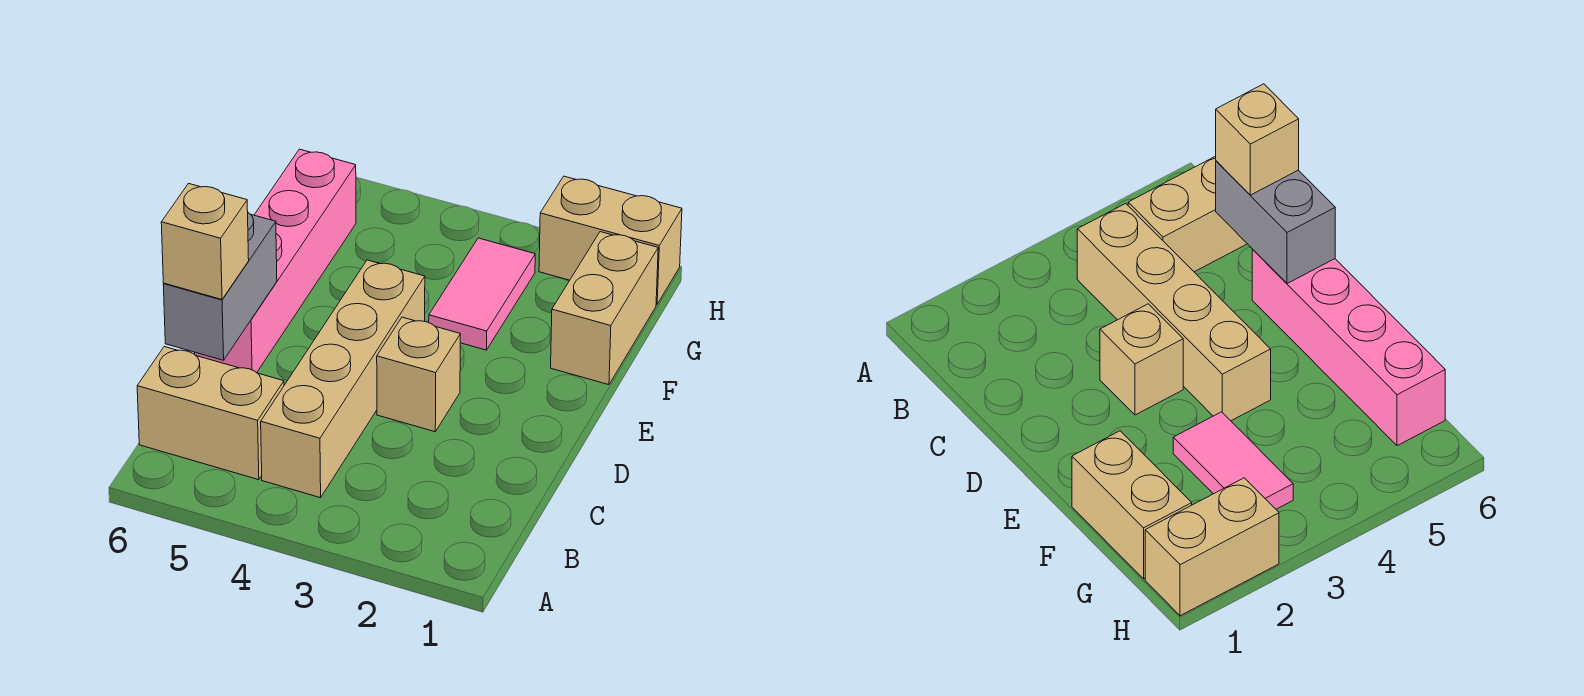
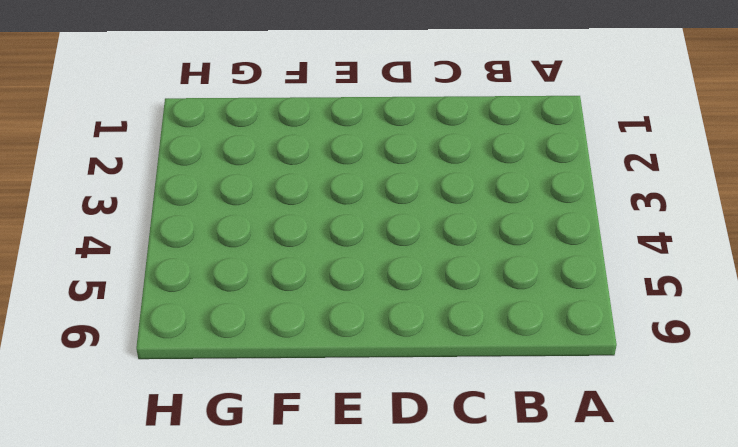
none -> tan 1x4 brick [261,260,425,498]
none -> tan 1x2 brick [137,347,284,480]

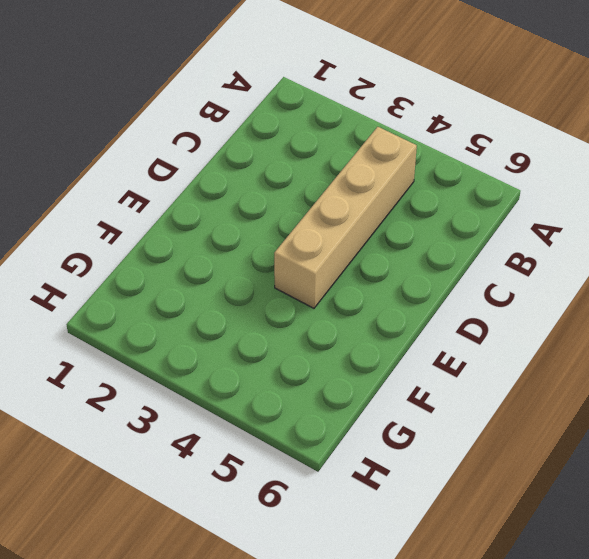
none -> tan 1x2 brick [137,347,284,480]
none -> tan 1x1 brick [377,317,460,432]

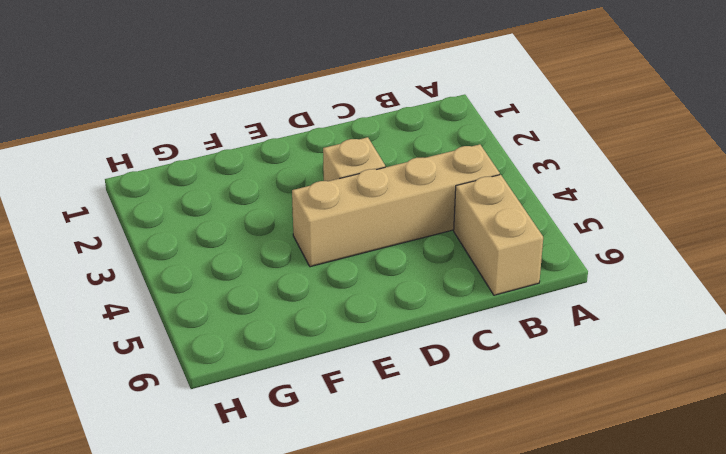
none -> pink 1x4 brick [195,149,356,373]
none -> tan 1x2 brick [551,232,658,385]

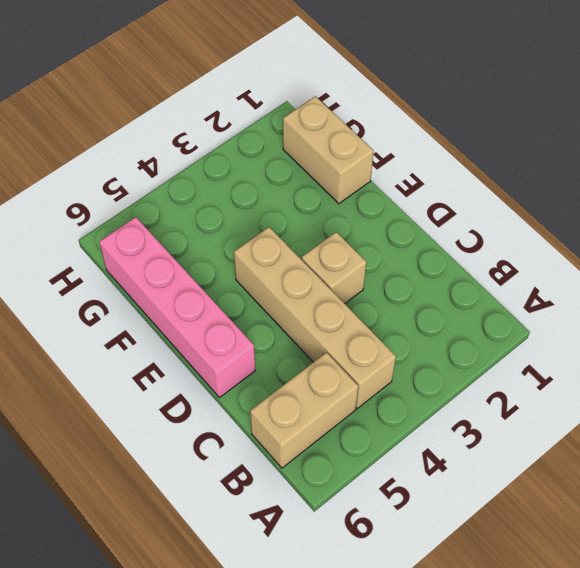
none -> pink 1x2 tile [429,238,535,350]
none -> tan 1x2 brick [539,176,682,304]

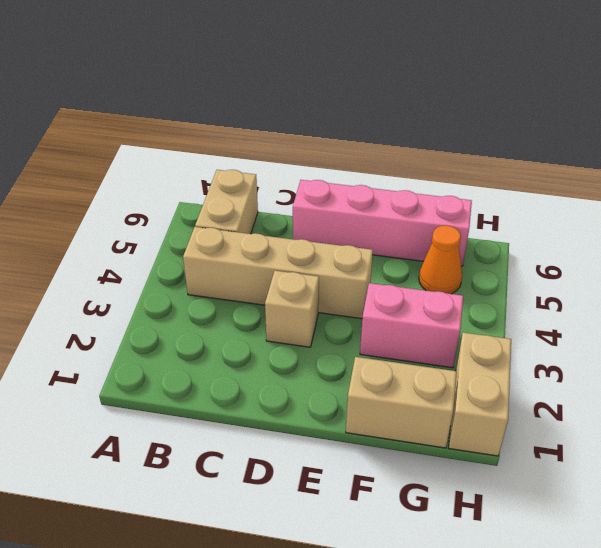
pink 1x2 brick [360,283,463,368] -> pink 1x2 tile [429,238,535,350]
orange 1x1 cone [419,225,462,294] -> none
none -> grey 1x2 brick [163,213,277,360]
none -> tan 1x1 brick [161,184,249,299]

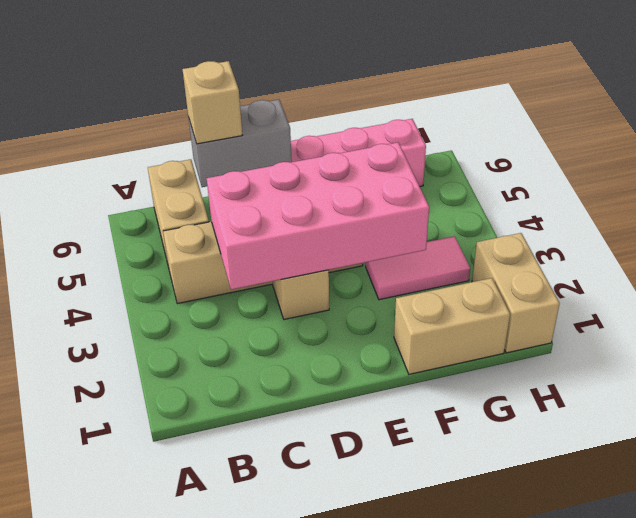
pink 2x4 brick [207,143,429,290] -> none

